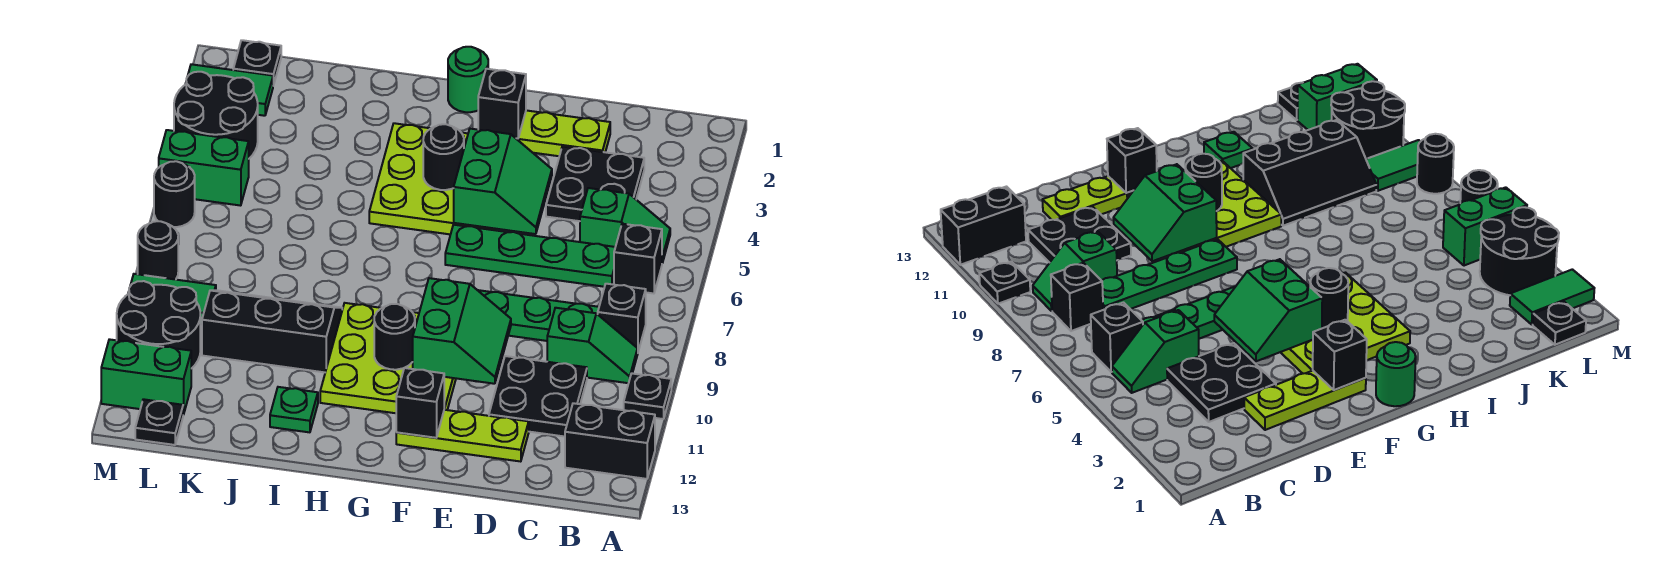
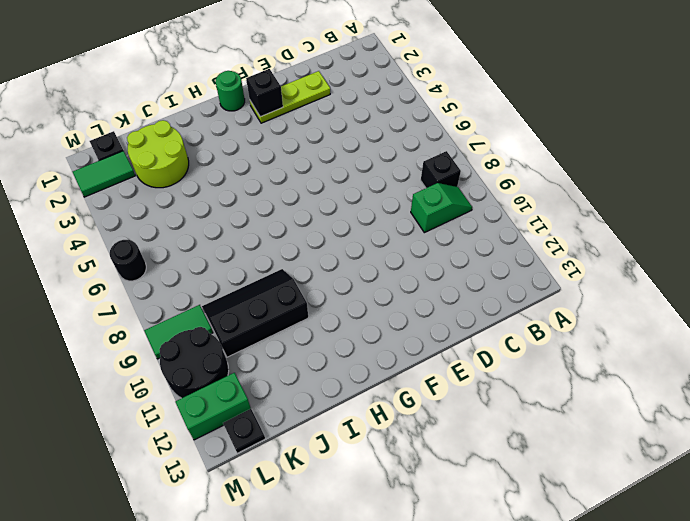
lime 2x2 round brick [127,120,189,188] -> none
none -> black 1x1 plate [624,373,671,419]
none -> black 1x2 brick [565,403,655,479]
none -> green 1x2 slope [580,188,670,263]
none -> black 1x1 brick [614,224,662,294]

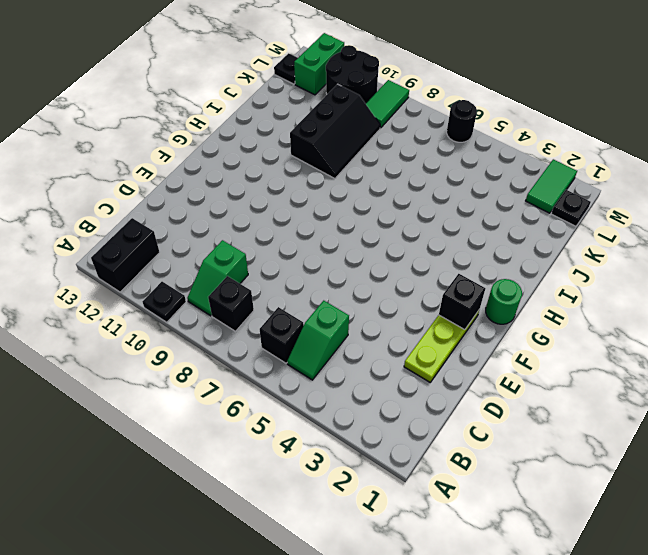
none -> black 2x2 plate [546,147,644,221]
none -> green 1x4 plate [445,225,615,287]
none -> green 1x4 plate [478,290,599,341]
none -> black 2x2 plate [489,356,587,437]

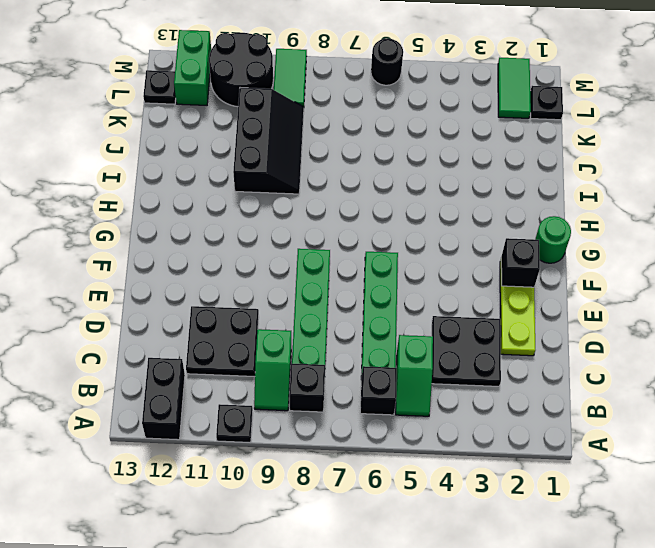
none -> lime 1x3 plate [396,410,529,462]
none -> lime 3x3 plate [369,123,497,234]
none -> lime 3x3 plate [320,303,456,413]
none -> green 1x1 plate [270,387,318,432]

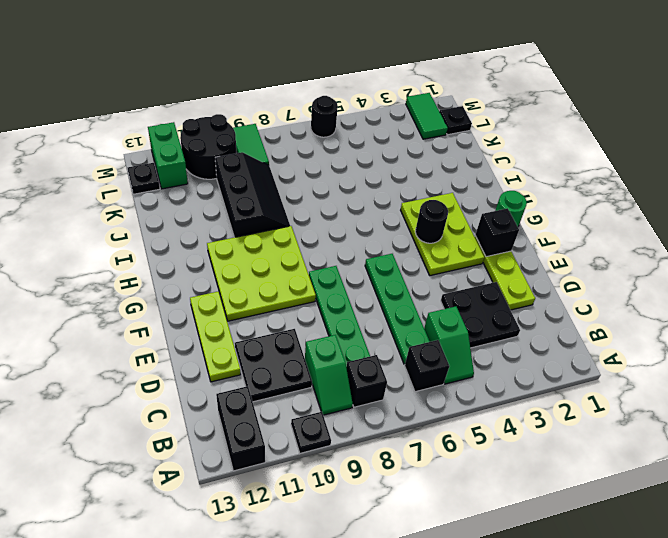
lime 2x3 plate [401,193,484,276] -> lime 3x3 plate [369,123,497,234]
none -> green 1x1 plate [270,387,318,432]
none -> black 2x2 round brick [174,72,258,158]
none -> green 1x2 brick [159,130,249,206]
none -> black 1x1 round brick [138,221,178,280]

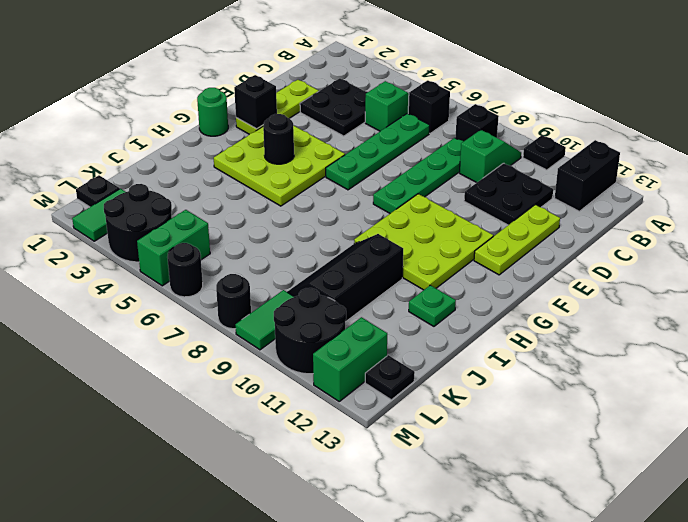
none -> green 2x2 slope [454,129,552,234]
none -> green 2x2 slope [413,278,511,384]
none -> black 1x1 brick [396,368,445,438]
none -> black 1x1 round brick [374,304,415,370]

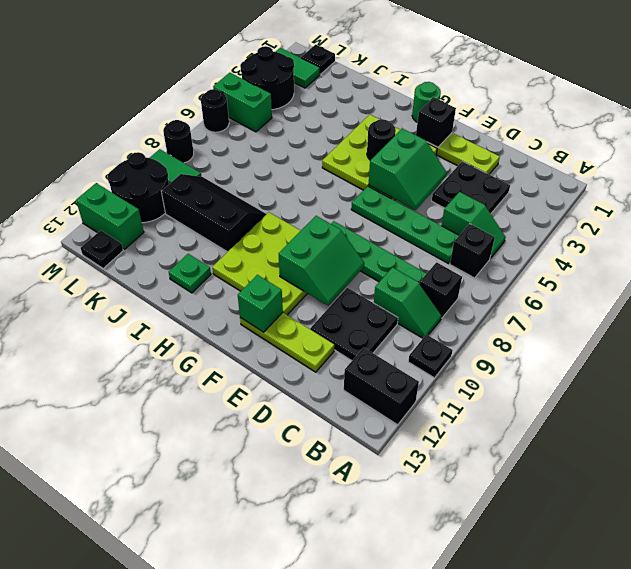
green 1x1 brick [238,275,283,332] -> black 1x1 brick [396,368,445,438]
none -> black 1x1 round brick [374,304,415,370]

